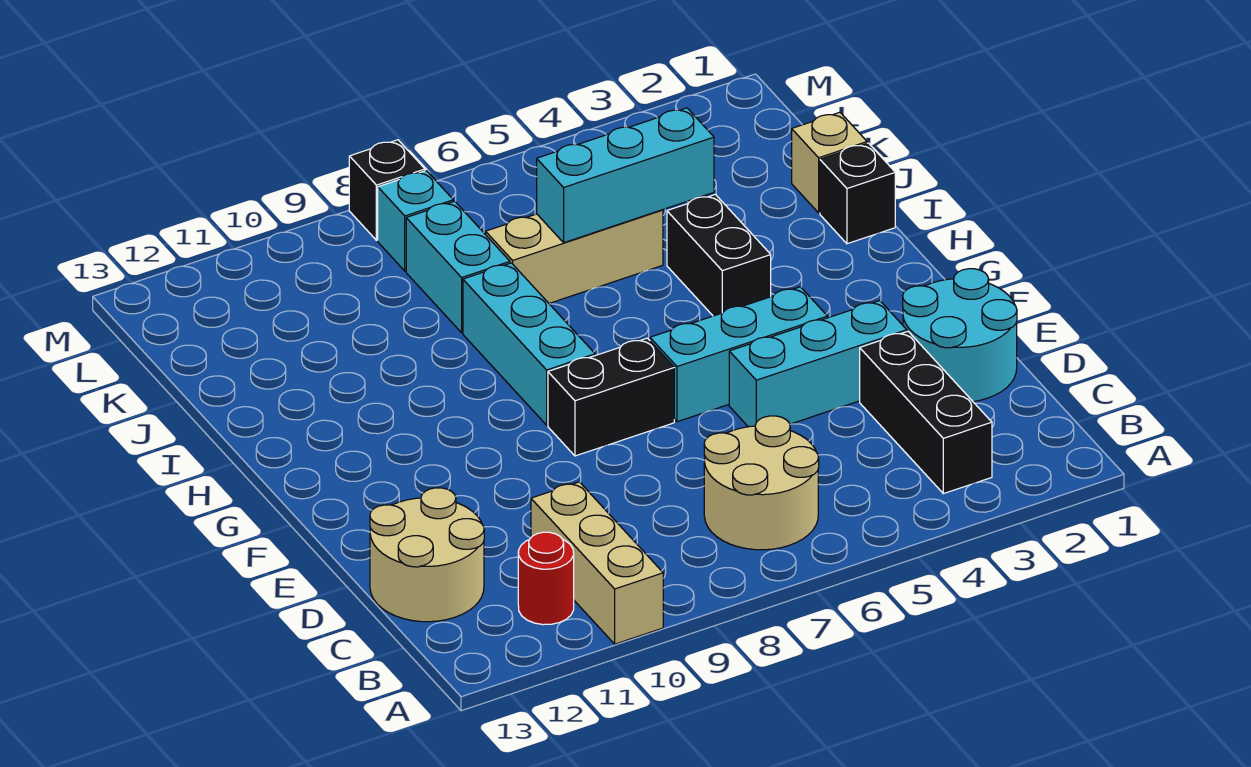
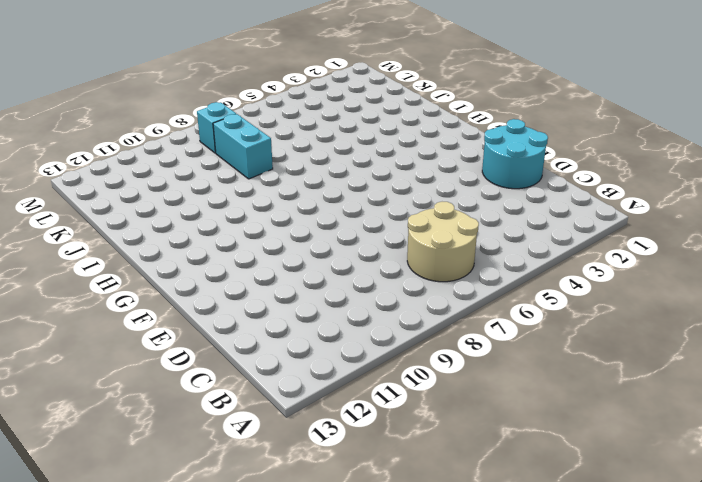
none -> tan 1x3 brick [531,482,663,644]
none -> black 1x3 brick [860,332,992,494]
none -> red 1x1 round brick [518,532,574,625]

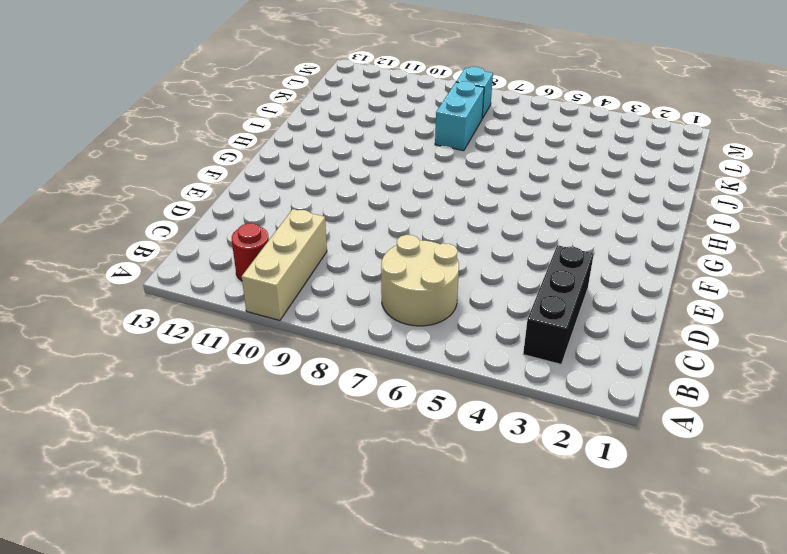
none -> tan 2x2 round brick [370,488,484,622]
none -> cyan 2x2 round brick [903,269,1017,402]
none -> cyan 1x3 brick [729,301,907,427]

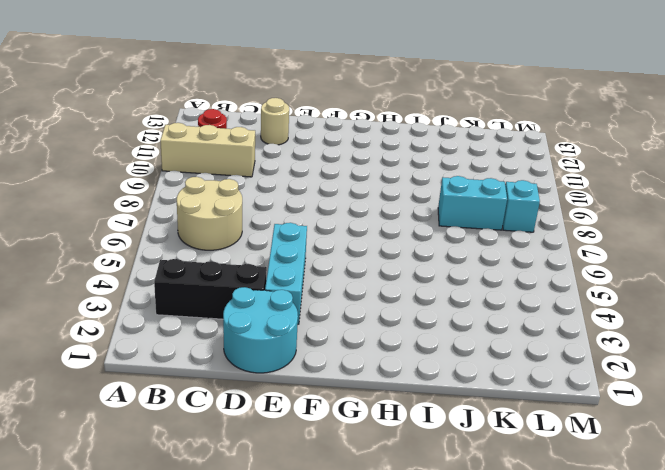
tan 1x1 round brick [261,98,289,145] -> tan 2x2 round brick [370,488,484,622]
none -> cyan 1x3 brick [650,287,827,422]
none -> black 1x2 brick [548,338,674,456]
none -> cyan 1x3 brick [463,263,595,425]

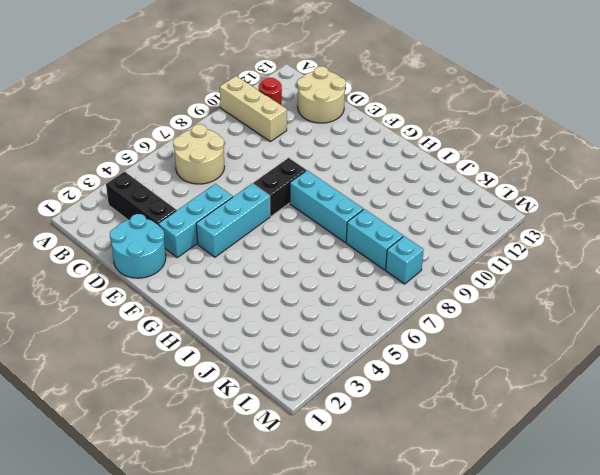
none -> black 1x2 brick [667,194,771,316]
none -> black 1x1 brick [820,143,895,244]
none -> tan 1x1 brick [792,112,867,213]

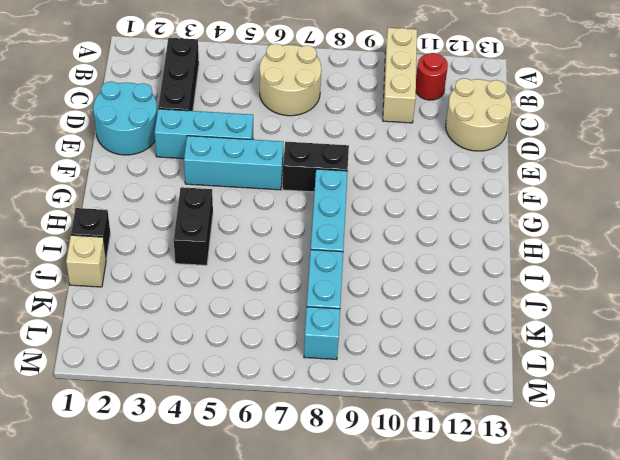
none -> tan 1x3 brick [486,210,663,303]
none -> black 1x1 brick [349,140,425,240]
none -> cyan 1x3 brick [537,108,714,243]

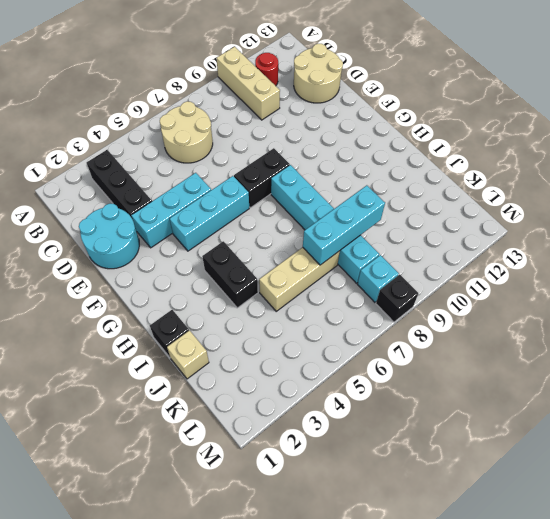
cyan 1x3 brick [303,185,385,265] -> cyan 1x3 brick moved to [537,108,714,243]

